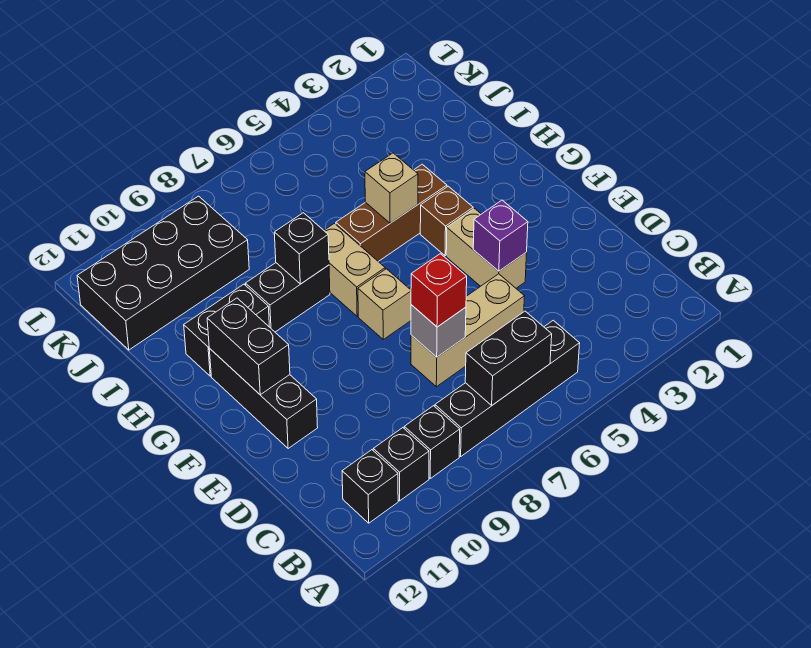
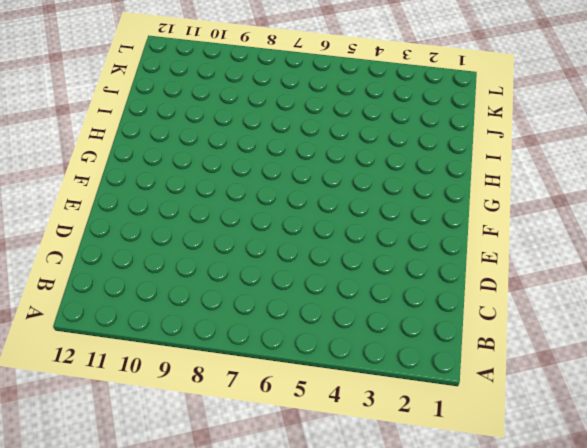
none -> black 1x4 brick [435,320,580,456]
none -> black 1x1 brick [404,406,460,478]
none -> black 1x1 brick [373,428,429,501]

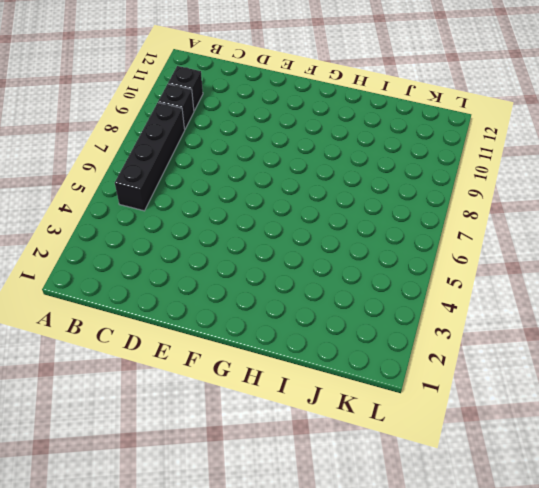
none -> black 1x1 brick [342,450,398,523]
none -> tan 1x3 brick [411,274,525,387]
none -> tan 1x2 brick [446,209,527,288]

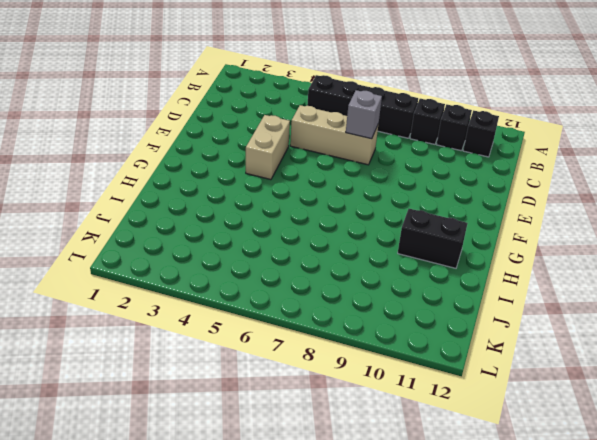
none -> black 1x3 brick [209,348,318,449]
none -> tan 1x1 brick [358,269,411,339]
none -> brown 1x1 brick [420,186,473,256]

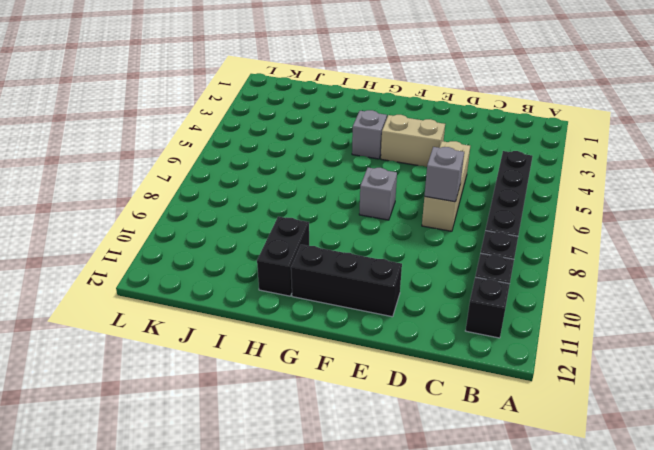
grey 1x1 brick [359,168,397,220] -> tan 1x1 brick [358,269,411,339]
grey 1x1 brick [352,110,387,159] -> brown 1x1 brick [420,186,473,256]
none -> tan 1x2 brick [324,223,385,316]
none -> brown 1x3 brick [336,164,447,262]
none -> black 1x2 brick [245,263,330,332]

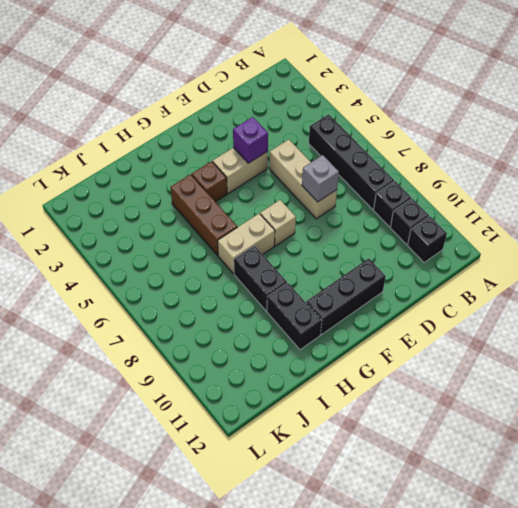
none -> black 2x4 brick [77,196,249,350]
none -> black 1x2 brick [465,311,552,405]
none -> black 1x2 brick [207,298,290,395]

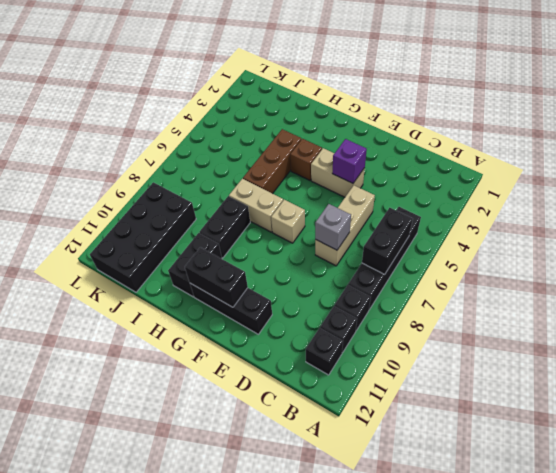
none -> tan 1x1 brick [365,153,418,223]
none -> black 1x1 brick [274,213,329,284]
none -> red 1x1 brick [411,254,467,327]

